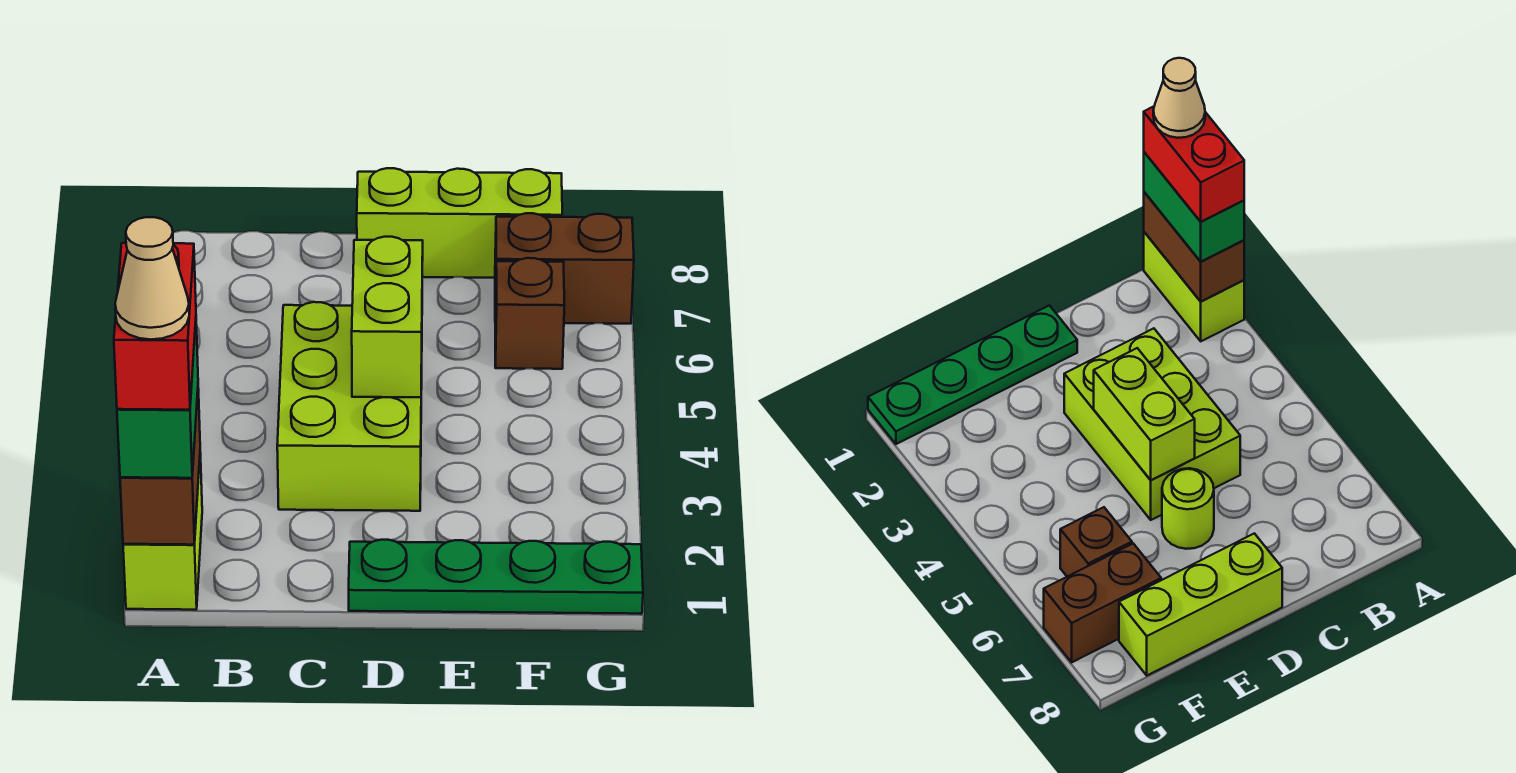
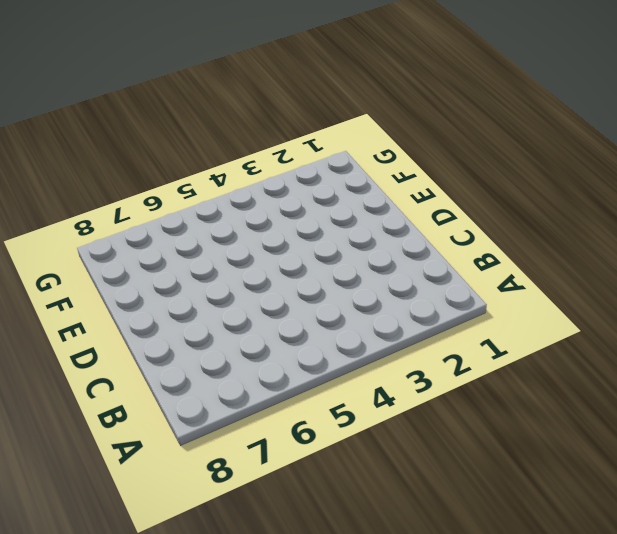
none -> lime 1x2 brick [123,453,202,610]
none -> lime 2x3 brick [277,302,422,511]
none -> green 1x4 plate [349,540,643,614]

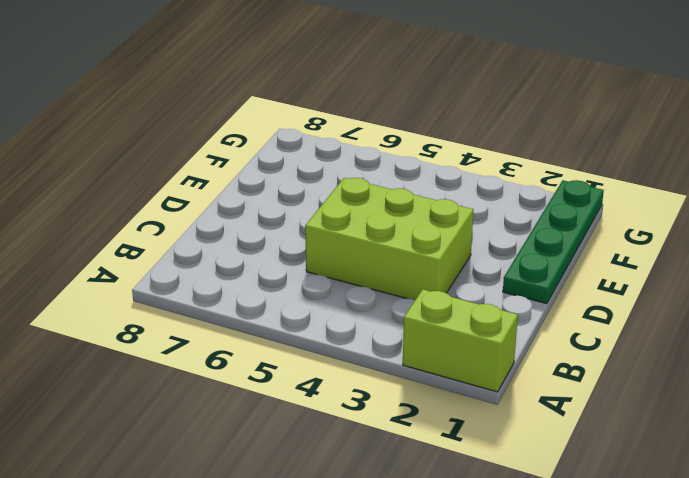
none -> lime 1x1 round brick [1162,468,1214,549]
none -> lime 1x3 brick [357,168,562,278]
none -> brown 1x1 brick [495,258,564,369]

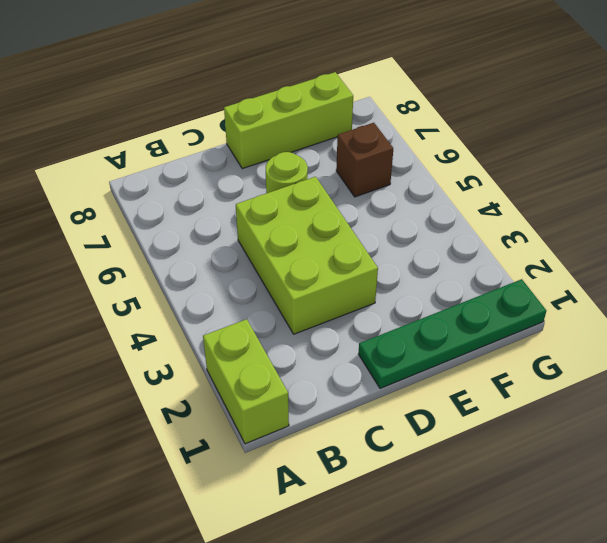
none -> brown 1x2 brick [495,213,634,324]
none -> brown 1x2 brick [120,389,200,545]
none -> lime 1x2 brick [352,237,423,397]

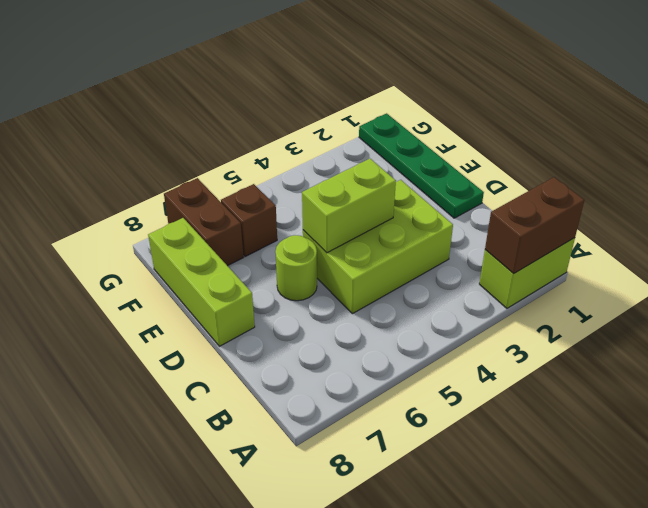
none -> green 1x2 brick [117,323,198,478]
none -> red 1x2 brick [114,243,196,410]
none -> tan 1x1 cone [115,217,189,340]

